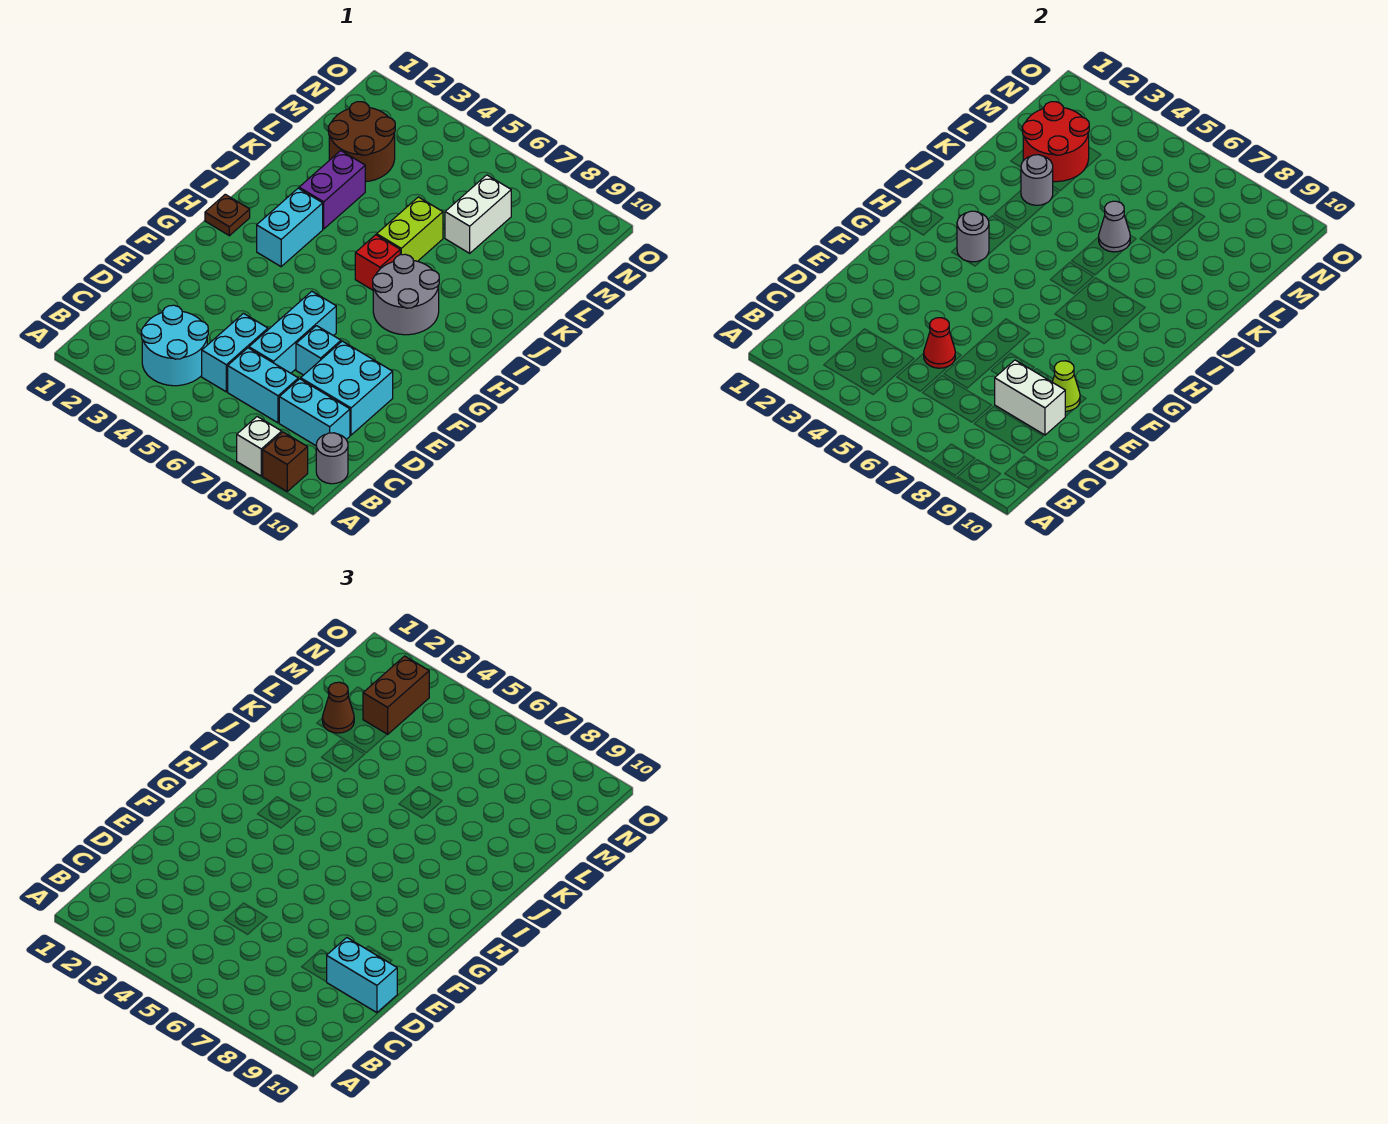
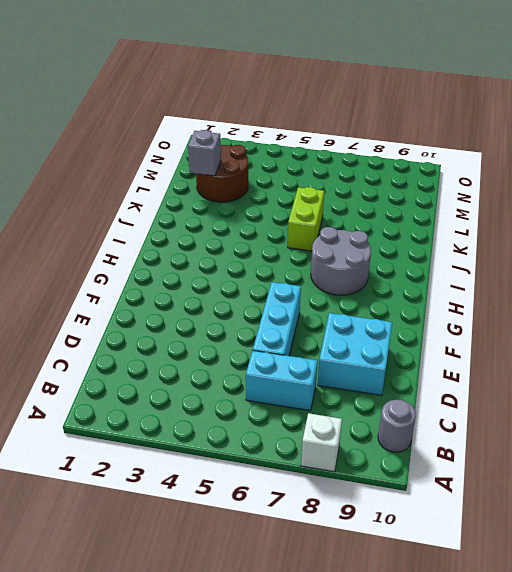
grey 1x1 brick [188,130,221,176] -> red 2x2 round brick [1022,102,1089,182]
none -> brown 1x1 brick [263,432,308,491]
none -> cyan 2x2 round brick [141,305,208,386]
none -> cyan 1x2 brick [202,313,268,392]

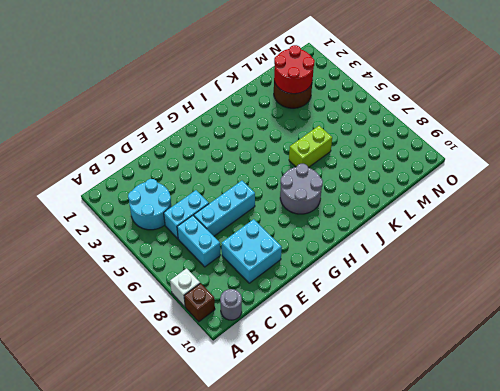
none -> cyan 1x2 brick [279,379,350,446]
none -> cyan 1x1 brick [296,326,341,375]
none -> brown 1x1 plate [205,194,250,236]

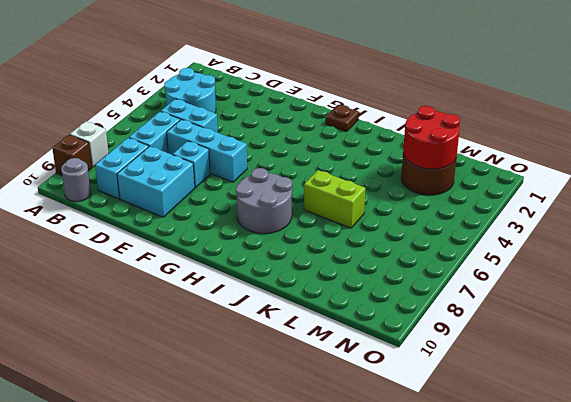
none -> cyan 1x2 brick [257,188,323,267]
none -> red 1x1 brick [355,235,400,290]
none -> purple 1x2 brick [299,151,365,229]

